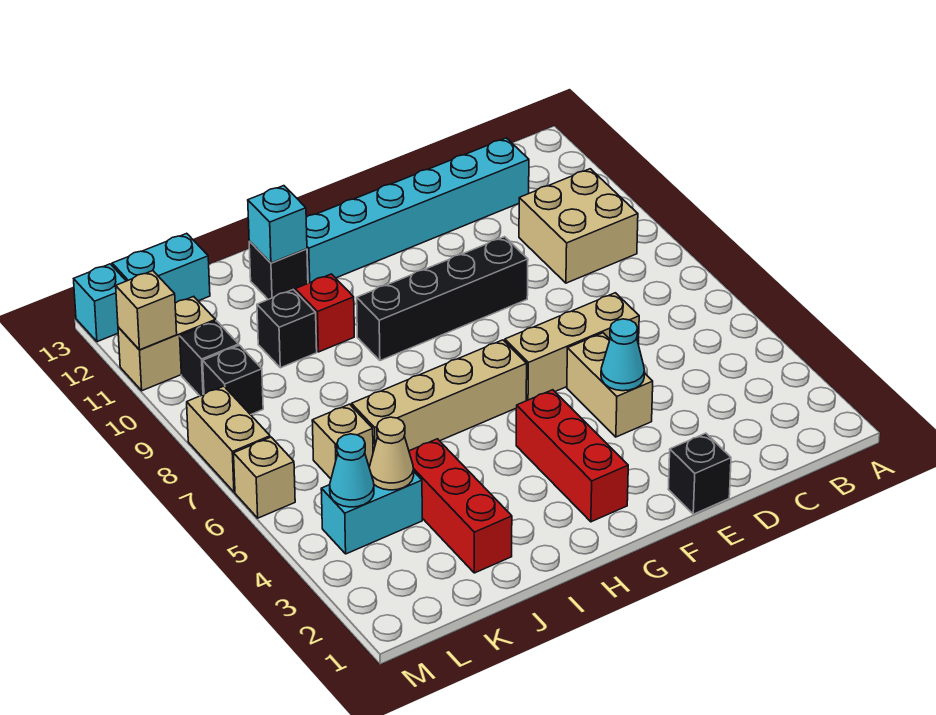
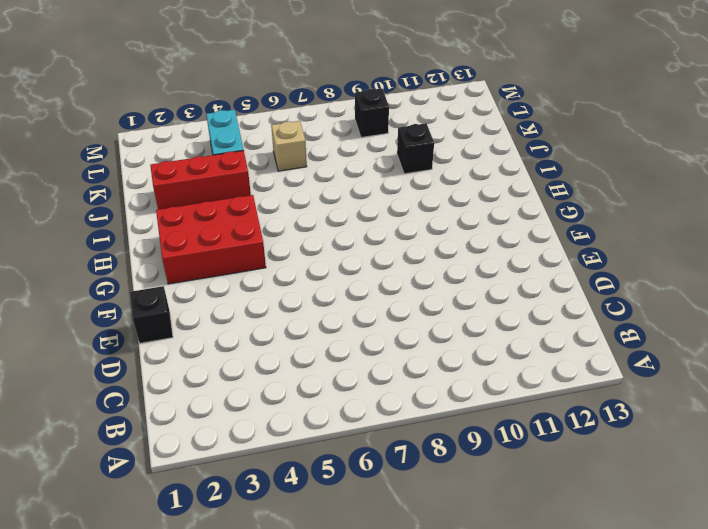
red 2x3 brick [156,195,266,284] -> red 1x3 brick [516,390,628,522]
none -> tan 2x2 brick [519,169,638,283]
none -> cyan 1x6 brick [306,138,529,283]
none -> tan 1x3 brick [505,293,639,401]

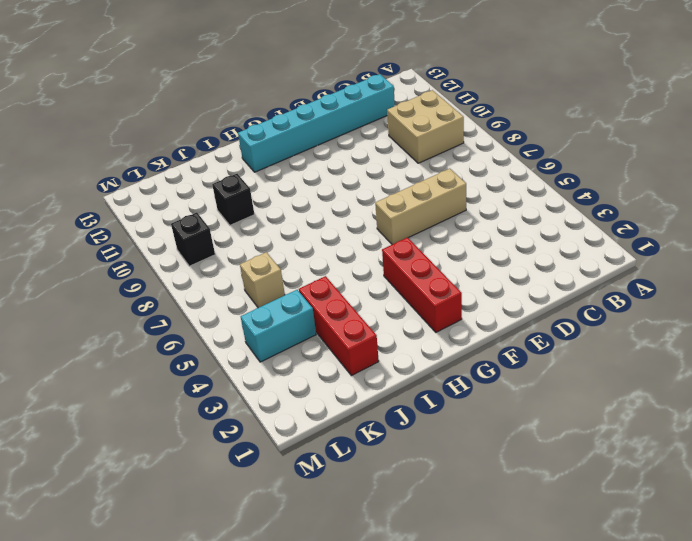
none -> black 1x1 brick [668,433,731,514]
none -> tan 1x2 brick [567,333,653,437]
none -> black 1x4 brick [357,237,528,361]

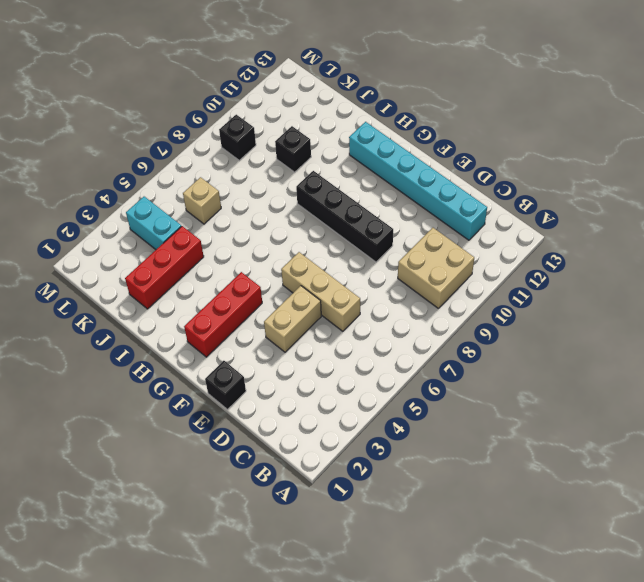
none -> tan 1x4 brick [351,340,527,452]
none -> red 1x1 brick [295,274,354,352]
none -> black 1x1 brick [249,241,308,300]

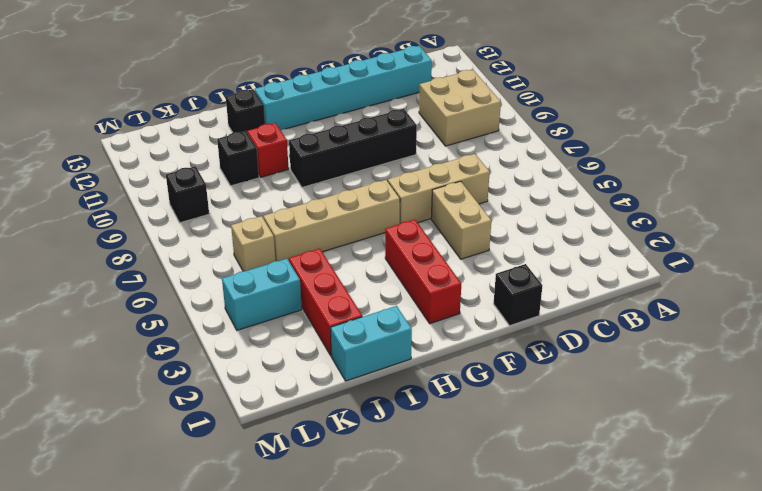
cyan 1x2 brick [331,306,412,381] -> cyan 1x2 brick moved to [112,233,210,303]
none -> black 1x1 brick [180,321,239,396]
none -> tan 1x2 brick [118,296,216,391]
none -> tan 1x1 brick [234,437,295,518]

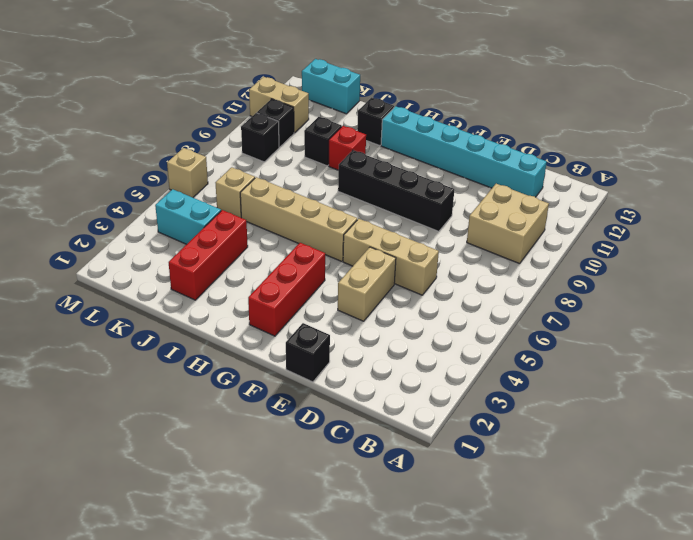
none -> tan 1x2 brick [187,386,270,492]
none -> cyan 1x1 brick [74,264,126,342]
none -> cyan 1x1 cone [601,319,645,391]

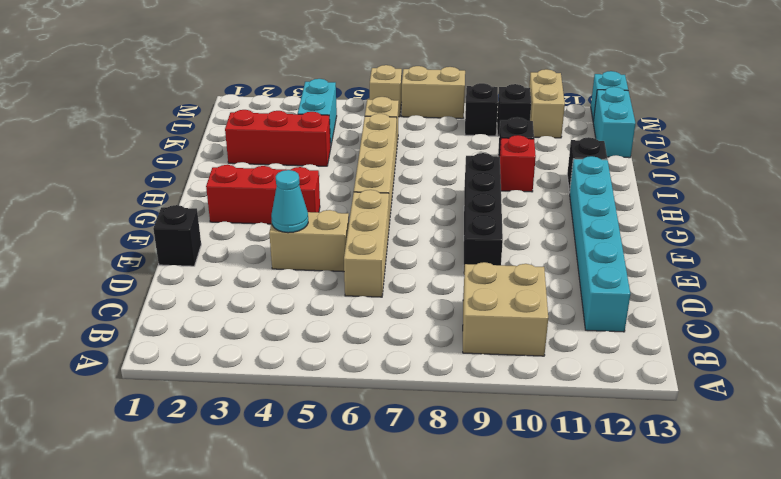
none -> cyan 1x1 brick [248,186,307,263]
none -> tan 1x1 cone [369,417,414,490]
none -> cyan 1x1 cone [330,434,374,507]

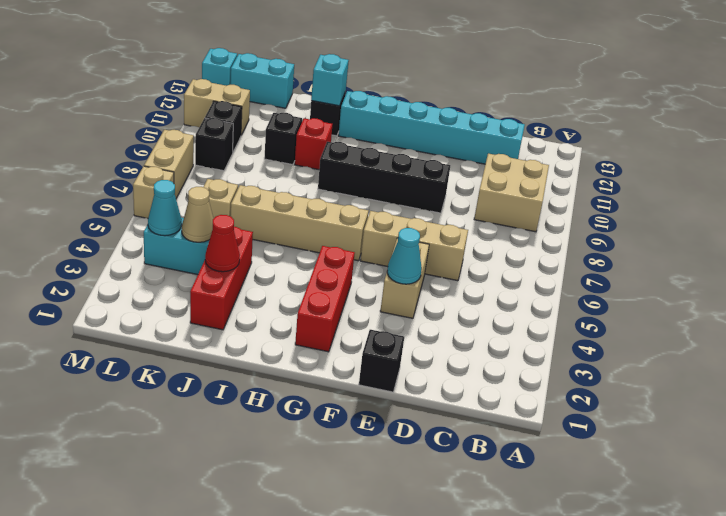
red 1x1 cone [205,215,240,272] -> none
none -> tan 1x1 brick [116,271,177,350]

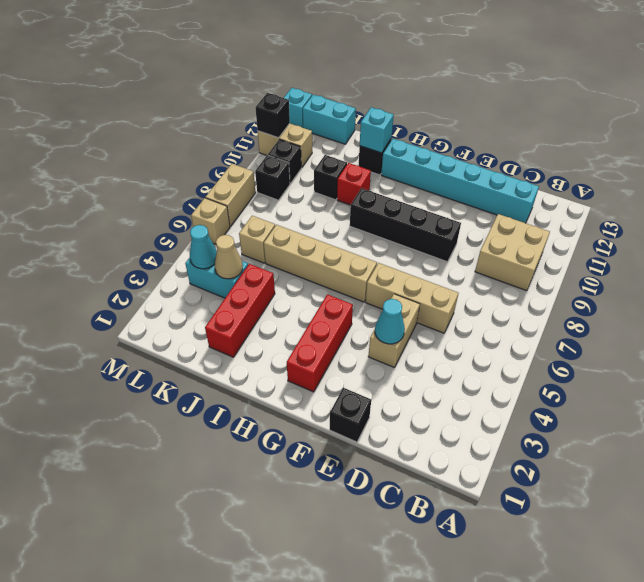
black 1x1 brick [256,93,290,138] -> tan 1x1 brick [116,271,177,350]

